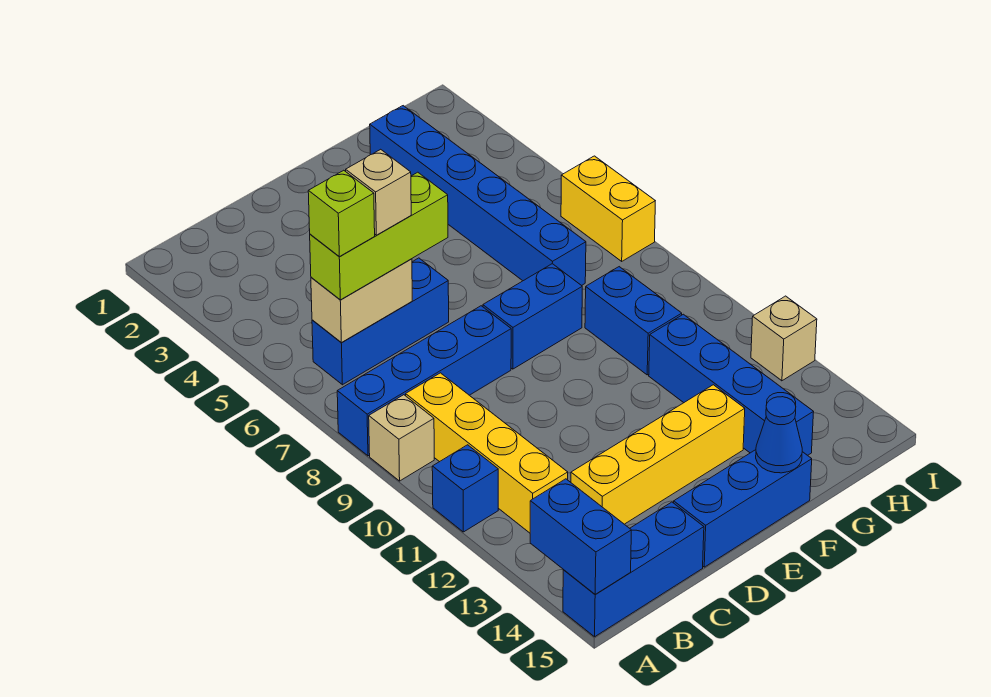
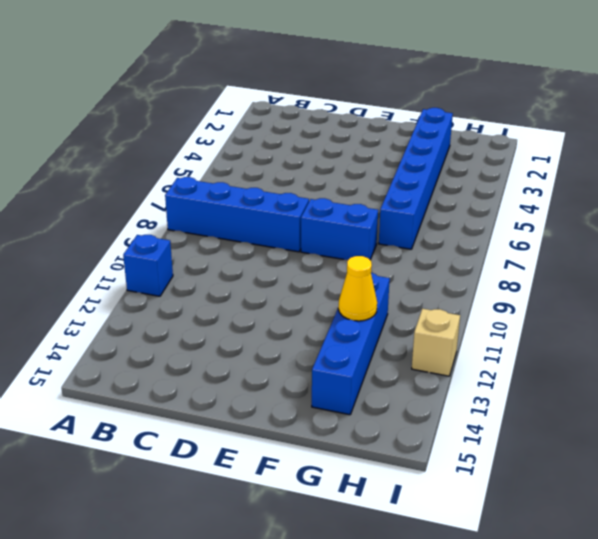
yellow 1x1 cone [338,256,377,321] -> none
none -> tan 1x1 brick [369,395,434,481]
none -> blue 1x3 brick [563,502,704,637]
none -> blue 1x3 brick [312,258,449,385]

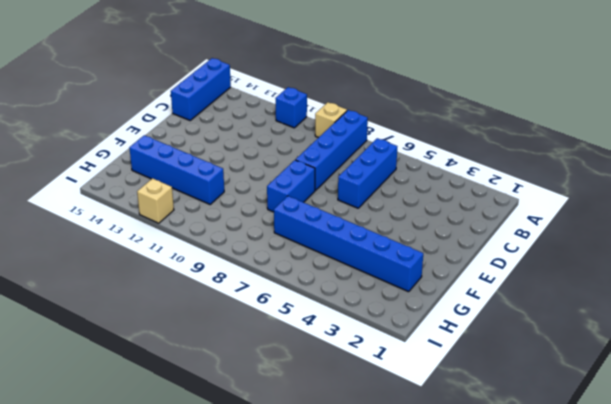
none -> yellow 1x4 brick [406,373,568,533]
none -> yellow 1x4 brick [571,385,745,524]
none -> blue 1x3 brick [674,450,812,567]

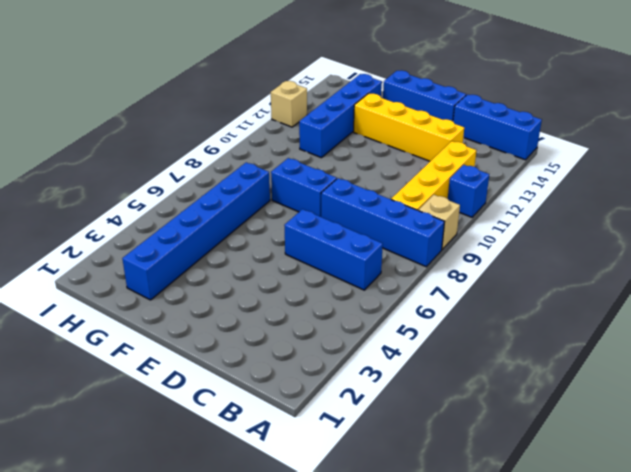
none -> blue 1x2 brick [585,267,682,375]
none -> yellow 1x2 brick [561,156,655,261]
none -> blue 1x2 brick [530,479,631,594]

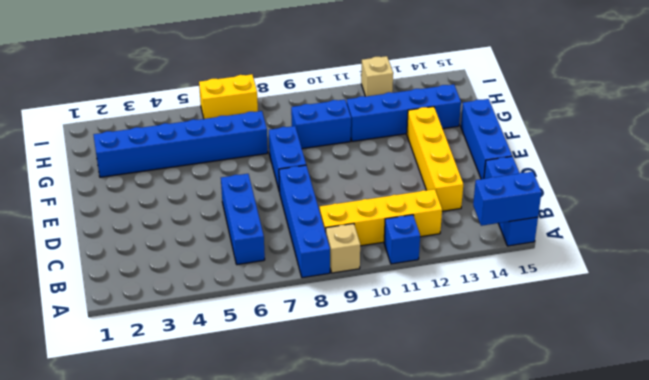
none -> tan 1x2 brick [311,259,412,343]
none -> blue 1x1 cone [756,397,802,473]
none -> lime 1x3 brick [310,172,448,300]

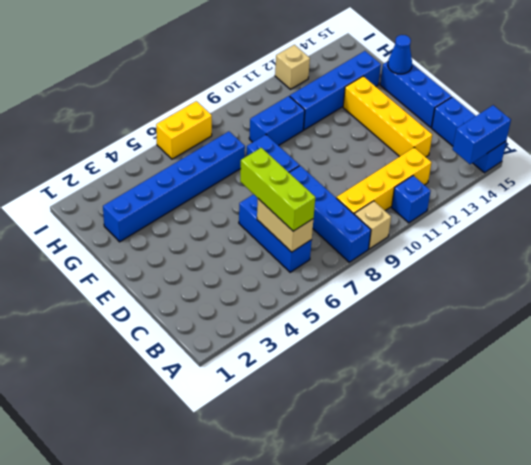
none -> lime 1x1 brick [308,170,375,257]
none -> tan 1x1 brick [346,149,411,235]

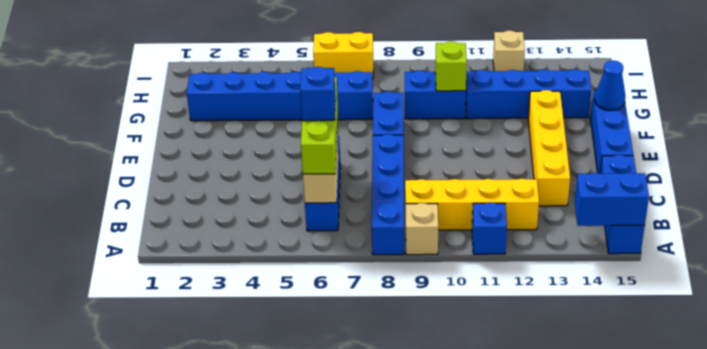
blue 1x1 brick [300,67,336,121] -> tan 1x1 brick [346,149,411,235]
lime 1x1 brick [435,41,467,91] -> lime 1x1 brick moved to [308,170,375,257]

